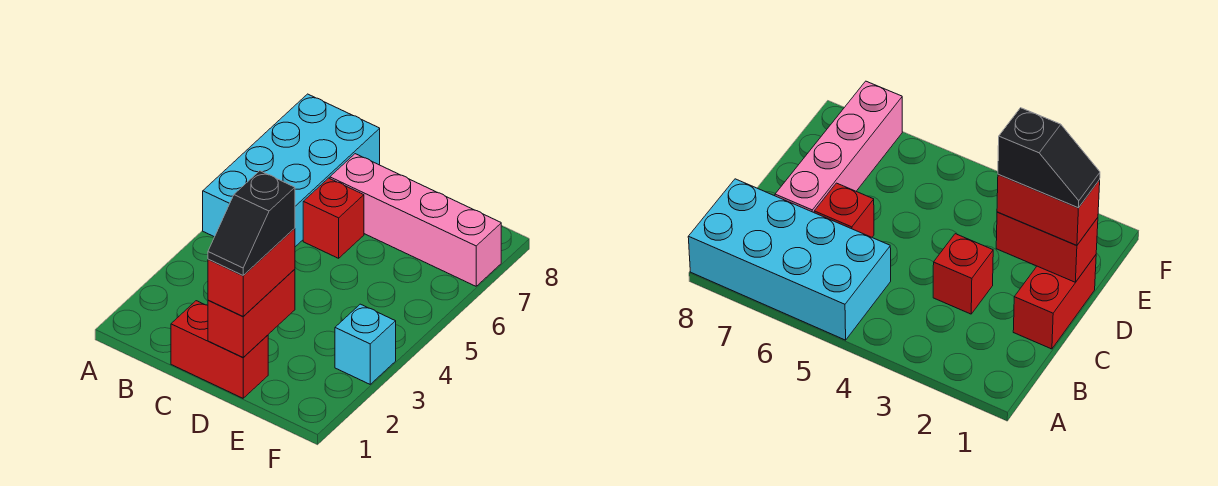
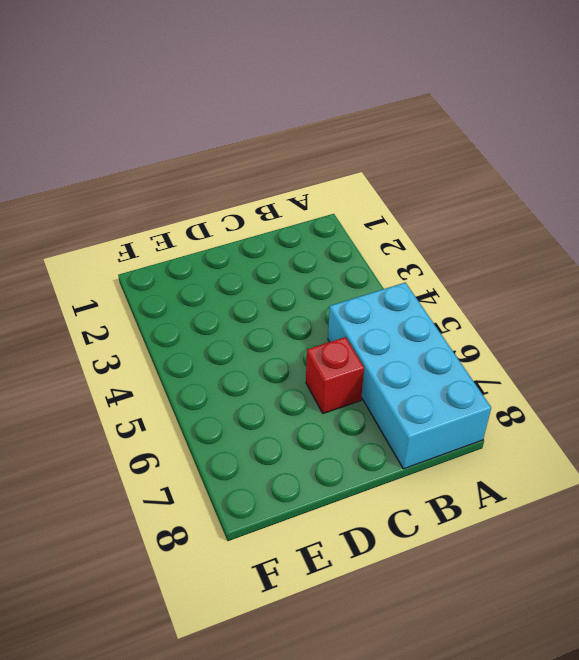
none -> red 1x2 brick [171,301,268,398]
none -> red 1x1 brick [933,234,993,314]

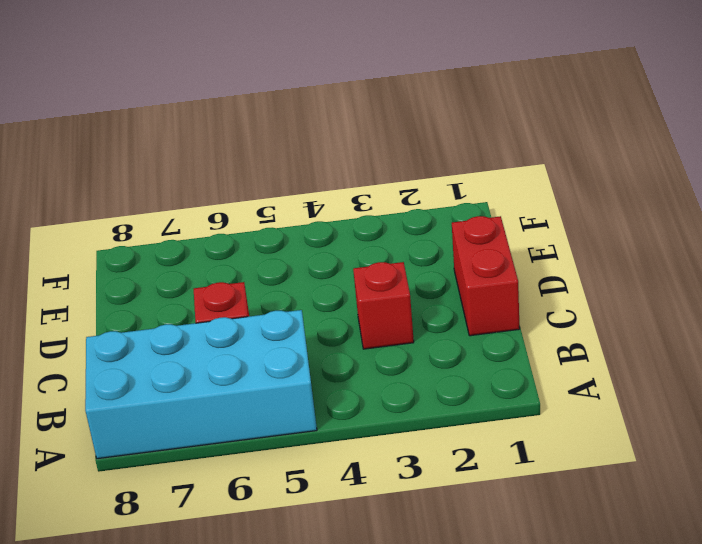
none -> pink 1x4 brick [330,154,501,286]
none -> cyan 1x1 brick [335,304,396,384]

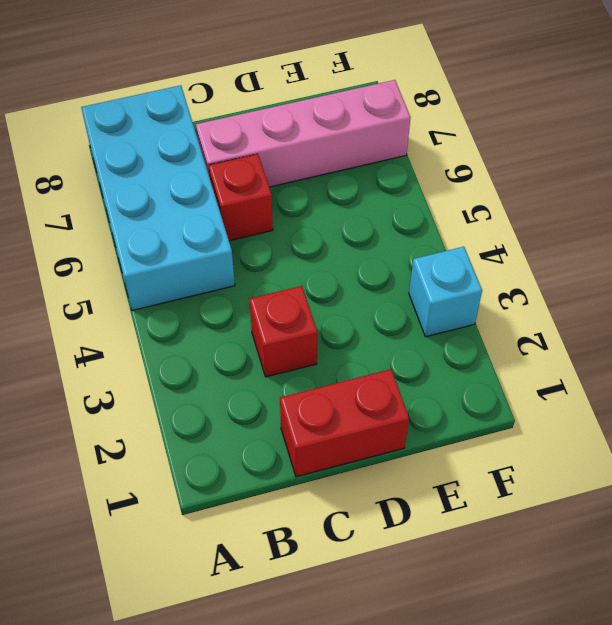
none -> red 1x2 brick [208,269,295,357]
none -> red 1x2 brick [208,228,295,316]

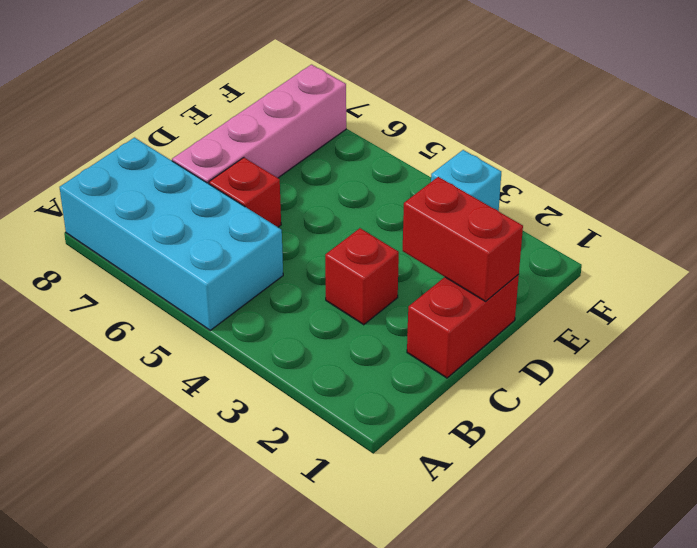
none -> red 1x2 brick [208,228,295,316]
none -> black 1x2 slope [208,171,295,275]

